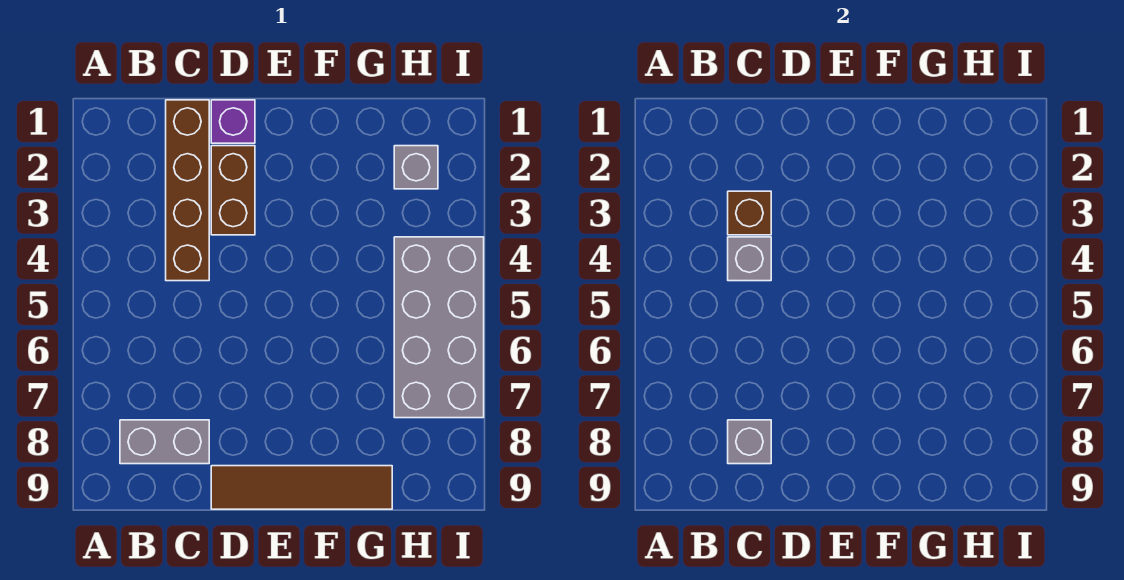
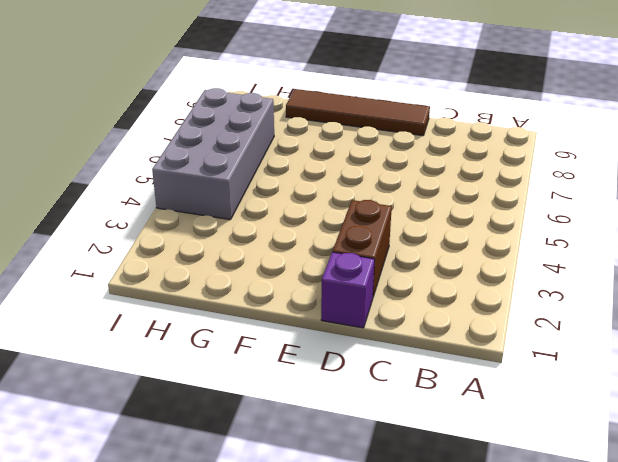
none -> grey 1x2 brick [120,420,209,464]
none -> brown 1x4 brick [166,100,209,281]

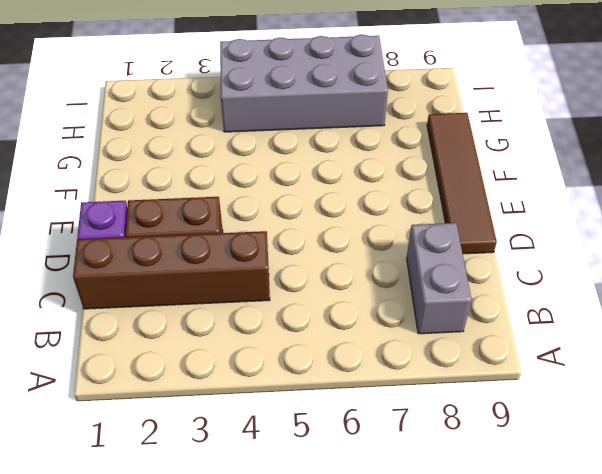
none -> grey 1x1 brick [394,146,438,189]
none -> brown 1x1 brick [728,191,771,235]

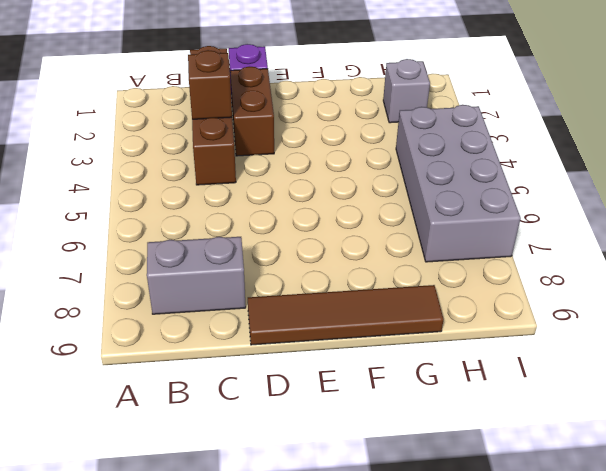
none -> grey 1x1 brick [728,237,771,281]
none -> grey 1x1 brick [728,420,771,464]

